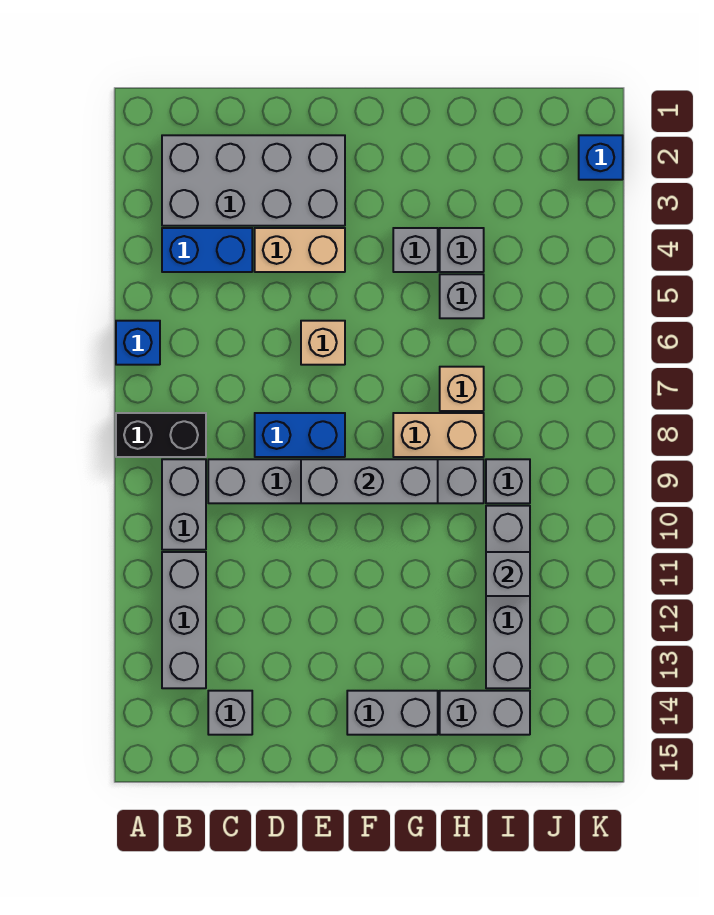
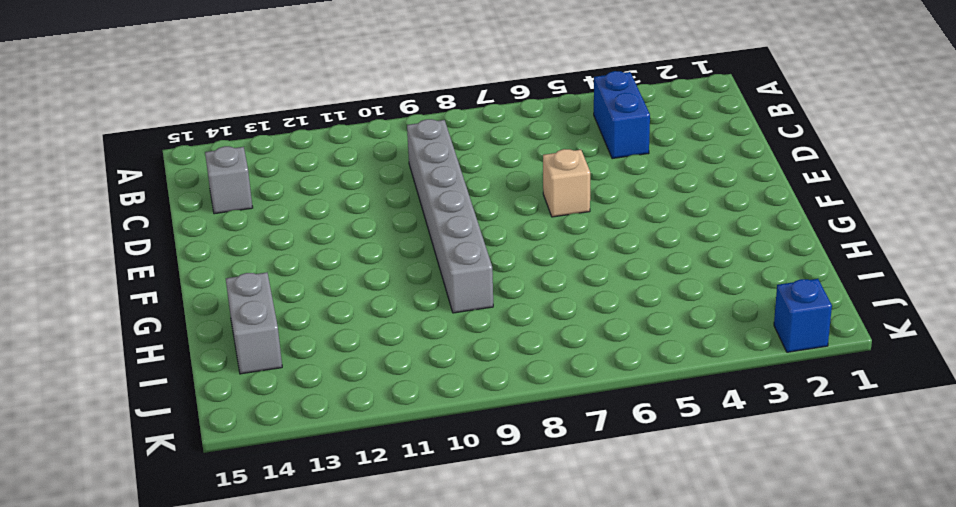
none -> blue 1x1 brick [116,321,160,365]
none -> black 1x2 brick [116,413,206,457]
none -> grey 2x4 brick [162,135,345,226]

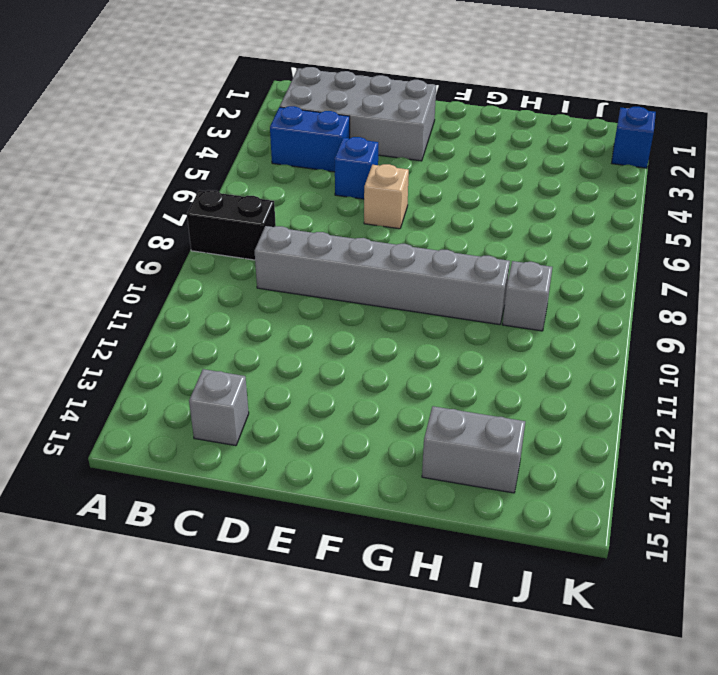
blue 1x1 brick [335,137,378,199] -> blue 1x1 brick moved to [116,321,160,365]
none -> grey 1x2 brick [162,459,206,550]
none -> grey 1x3 brick [162,552,206,688]
none -> tan 1x2 brick [255,228,345,272]

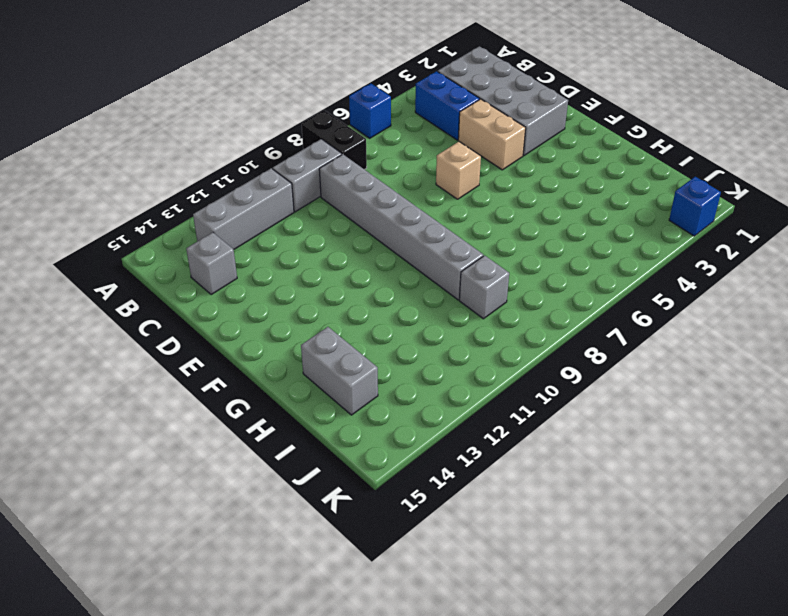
none -> blue 1x2 brick [255,413,345,457]
none -> grey 1x2 brick [347,691,438,735]
none -> grey 1x1 brick [393,228,438,272]

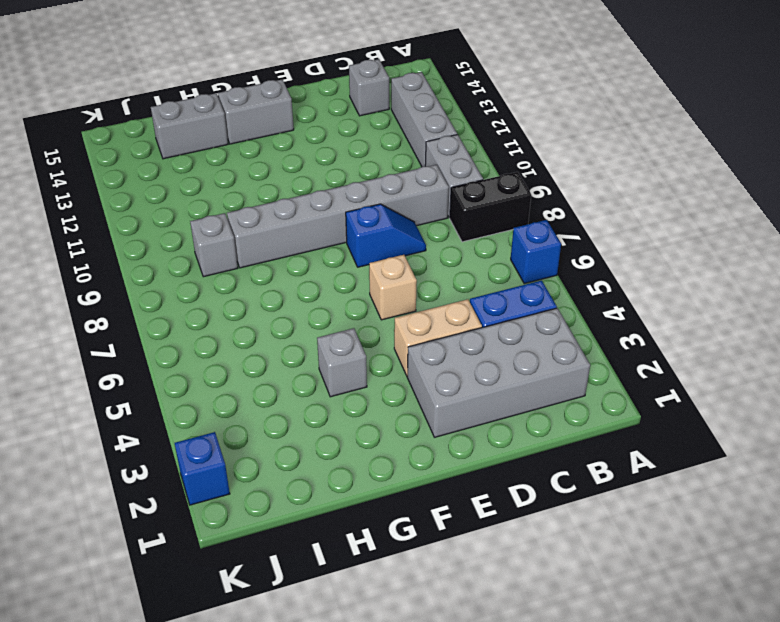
blue 1x2 slope [346,204,426,267] -> blue 1x2 brick [255,413,345,457]
none -> tan 1x2 brick [393,413,484,457]
none -> grey 1x1 brick [440,228,484,272]
none -> grey 1x1 brick [440,274,484,318]

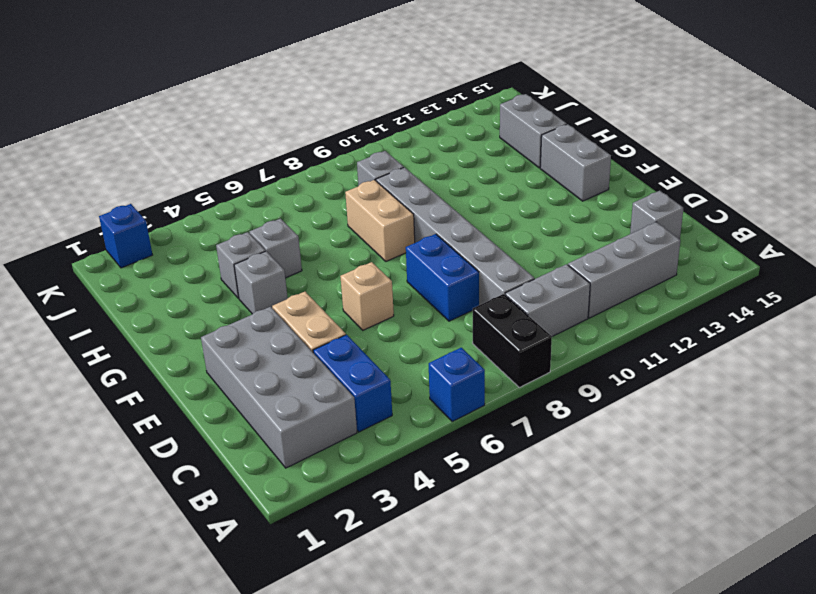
none -> tan 1x1 brick [440,367,484,411]
none -> grey 1x4 brick [486,506,530,688]
none -> grey 1x3 brick [301,459,438,503]

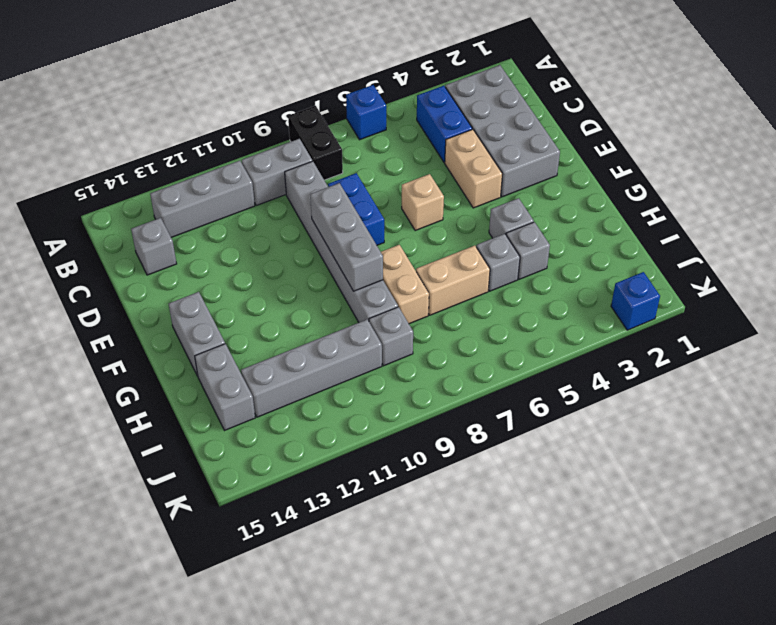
tan 1x2 brick [416,246,490,315] -> tan 1x1 brick [440,367,484,411]
none -> grey 1x1 brick [486,552,530,596]

